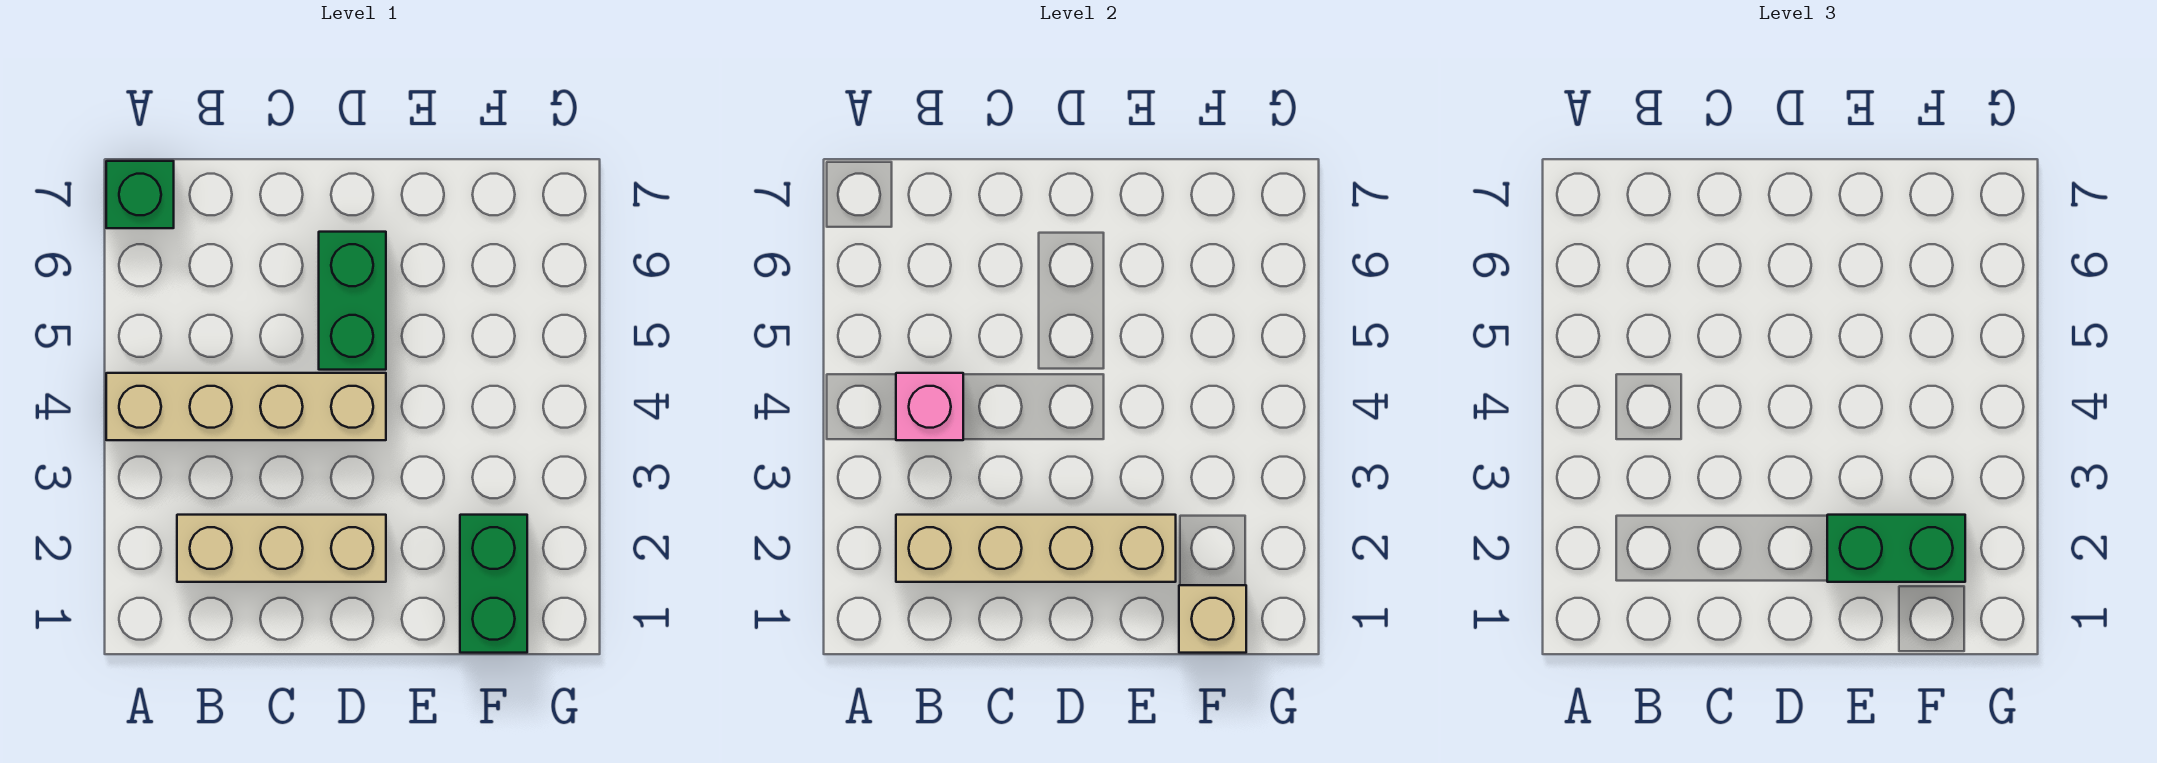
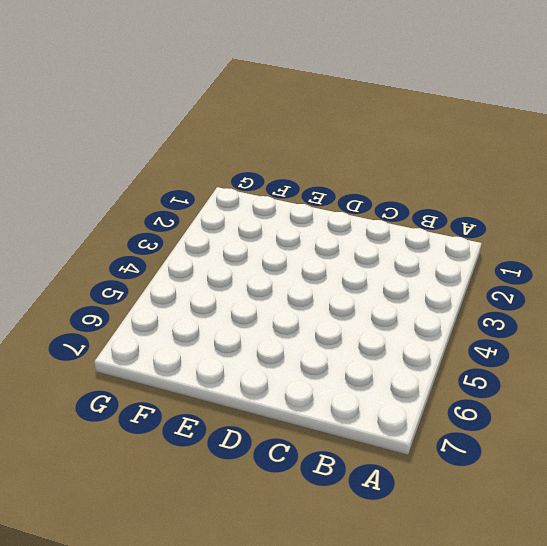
none -> tan 1x4 brick [106,373,386,440]
none -> green 1x1 brick [106,161,174,228]

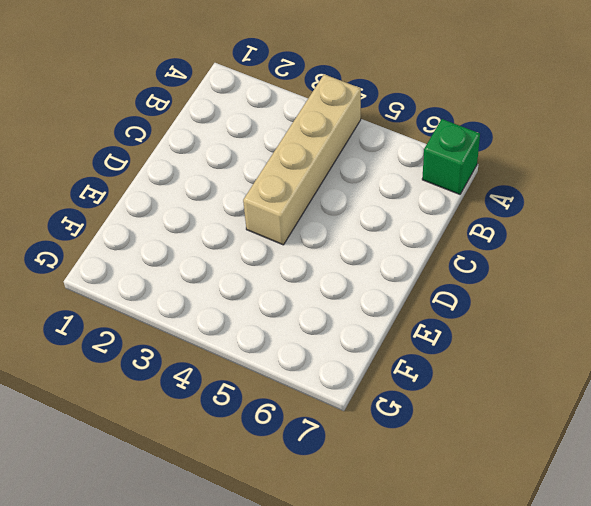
none -> tan 1x3 brick [177,515,386,582]
none -> green 1x2 brick [319,232,386,370]

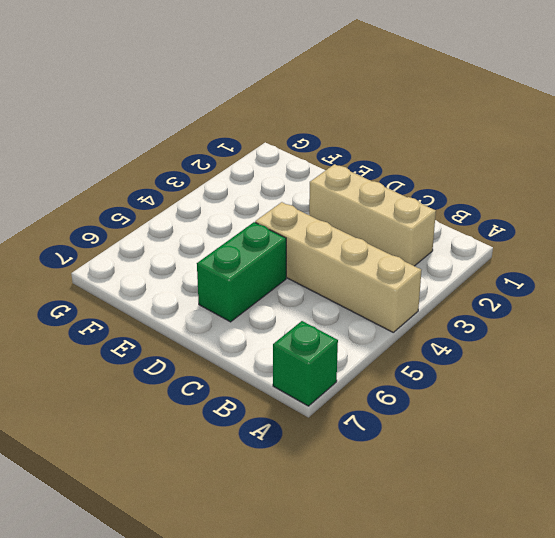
none -> green 1x2 brick [460,515,527,653]
none -> tan 1x4 brick [896,515,1176,582]

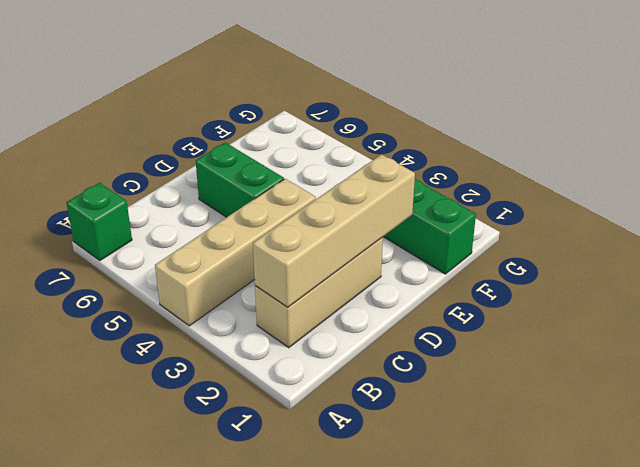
none -> pink 1x1 brick [896,373,963,440]
none -> tan 1x1 brick [1179,585,1246,653]

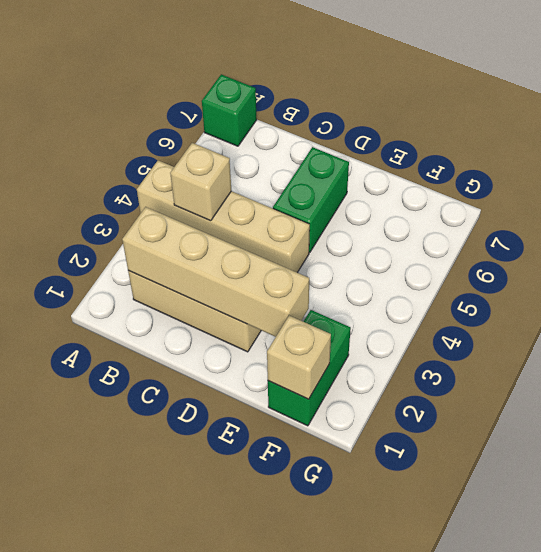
tan 1x1 brick [170,143,231,221] -> pink 1x1 brick [896,373,963,440]
none -> green 1x2 brick [1827,515,1965,582]

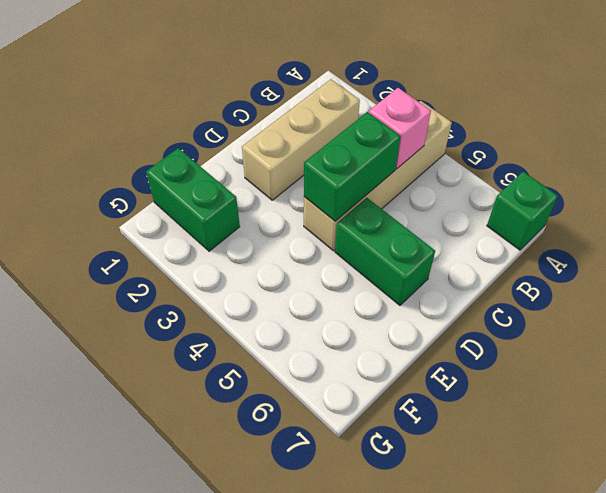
green 1x2 brick [304,112,401,221] -> green 1x2 brick moved to [1827,515,1965,582]
none -> tan 1x4 brick [896,515,1176,582]
none -> tan 1x1 brick [1179,585,1246,653]

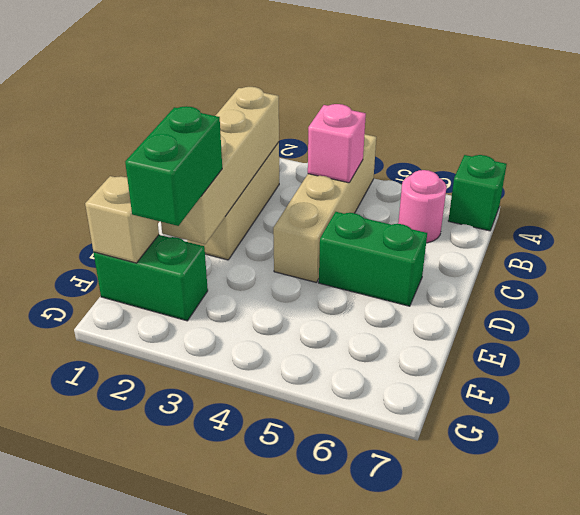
pink 1x1 round brick [398,170,447,243] -> none

